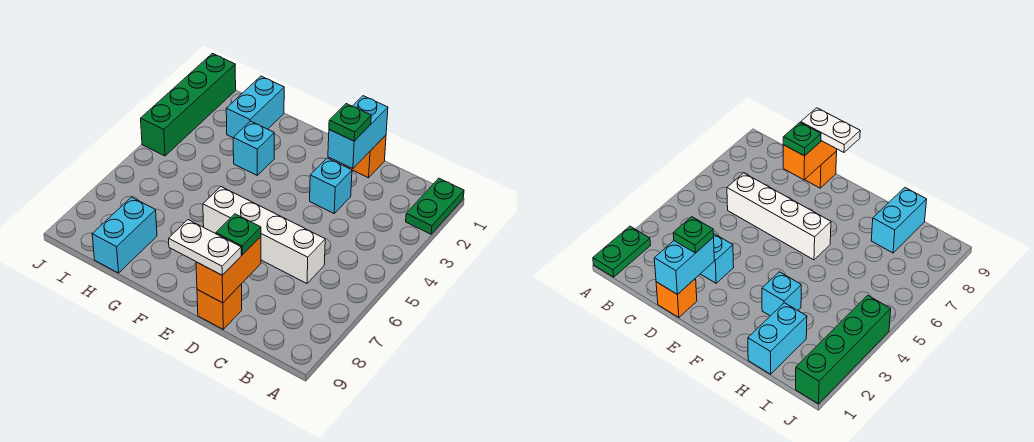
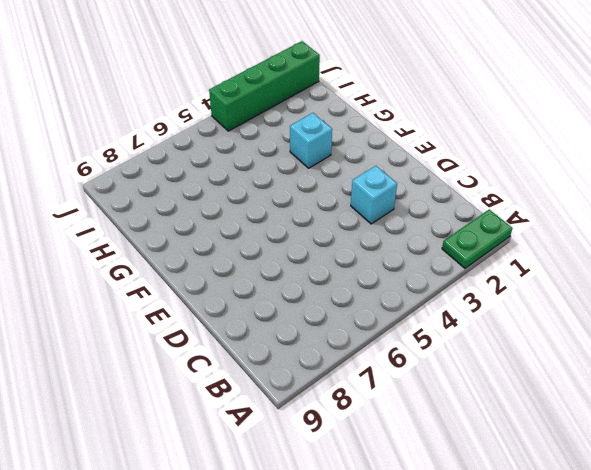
none -> white 1x4 brick [203,187,325,284]
none -> orange 1x1 brick [344,135,386,178]
none -> orange 1x1 brick [197,284,242,329]

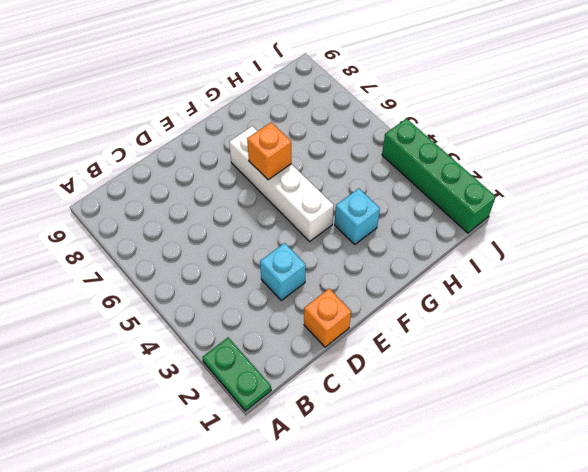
white 1x4 brick [229,126,334,241] -> white 1x4 brick turned to [203,187,325,284]
orange 1x1 brick [247,122,291,180] -> orange 1x1 brick moved to [197,284,242,329]
none -> cyan 1x2 brick [226,76,284,138]
none -> cyan 1x2 brick [92,197,157,273]
none -> cyan 1x2 brick [328,96,388,169]

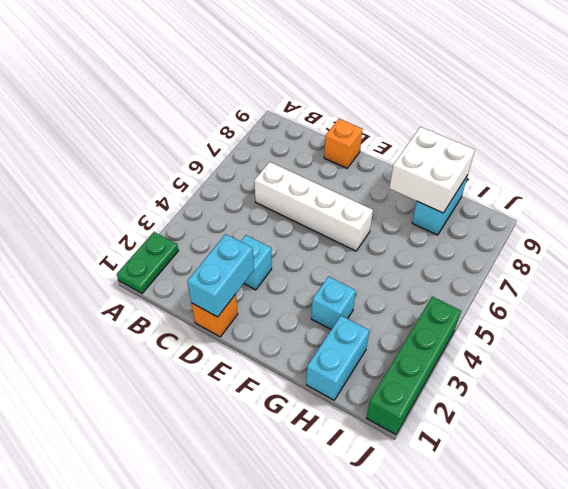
white 2x2 brick [389,127,475,213] -> none
none -> orange 1x2 brick [196,237,261,303]
none -> green 1x1 plate [329,104,371,141]
none -> green 1x1 plate [216,214,261,255]

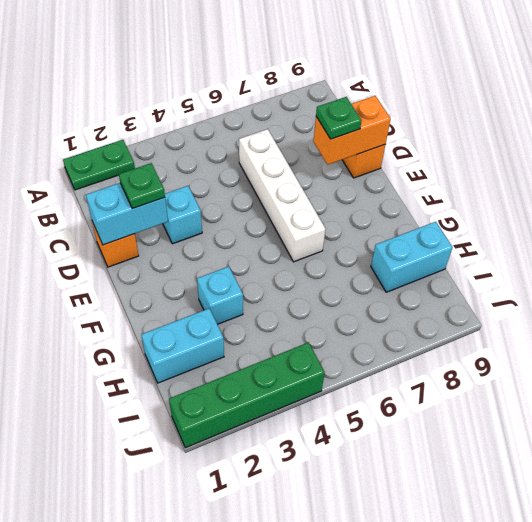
none -> white 1x2 plate [169,220,241,275]

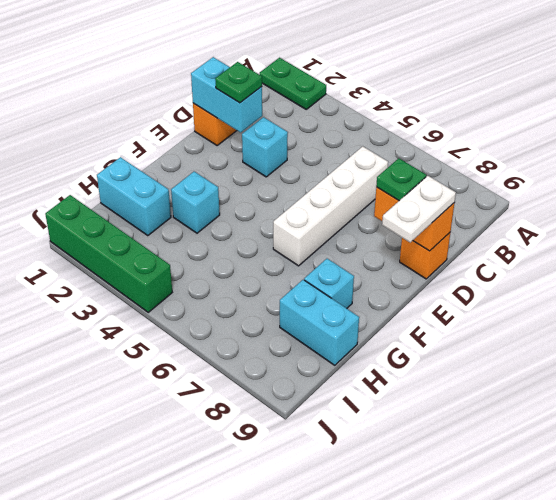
cyan 1x1 brick [304,259,354,308] -> none

